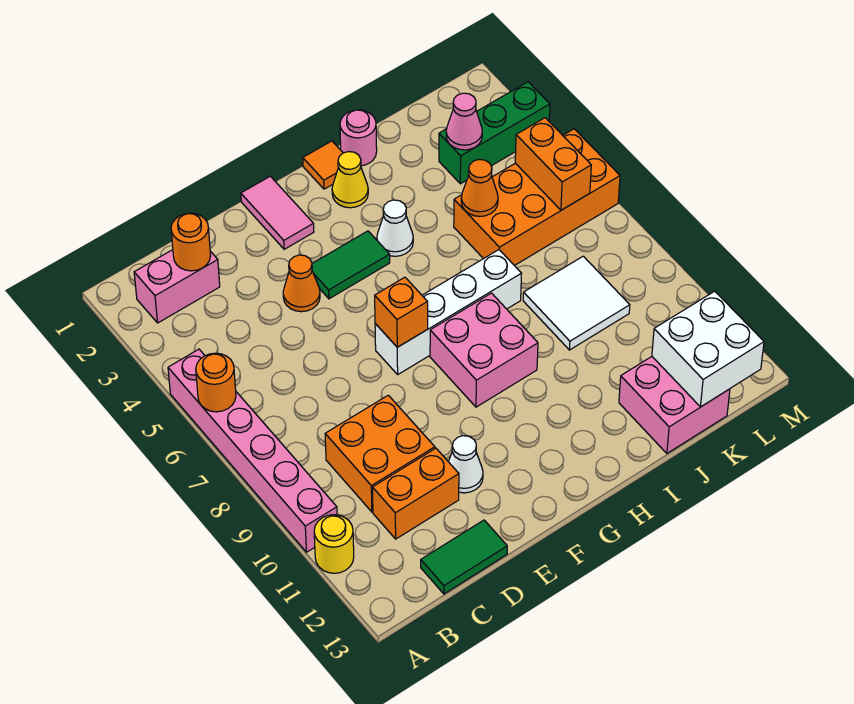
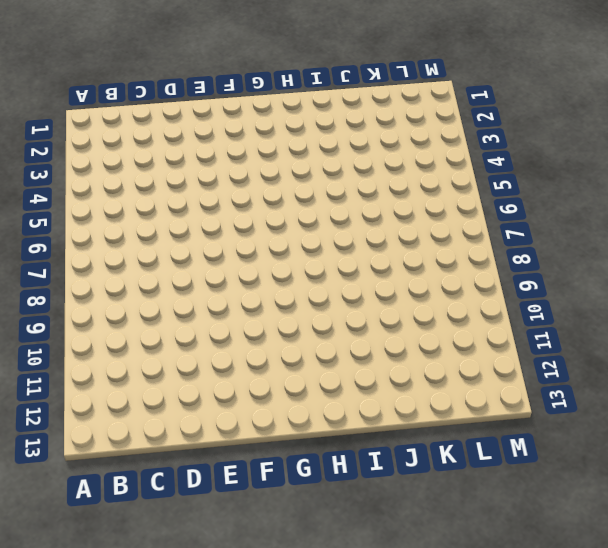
none -> pink 1x6 brick [168,349,337,552]
none -> yellow 1x1 round brick [314,515,354,573]
none -> pink 1x2 brick [134,250,220,323]

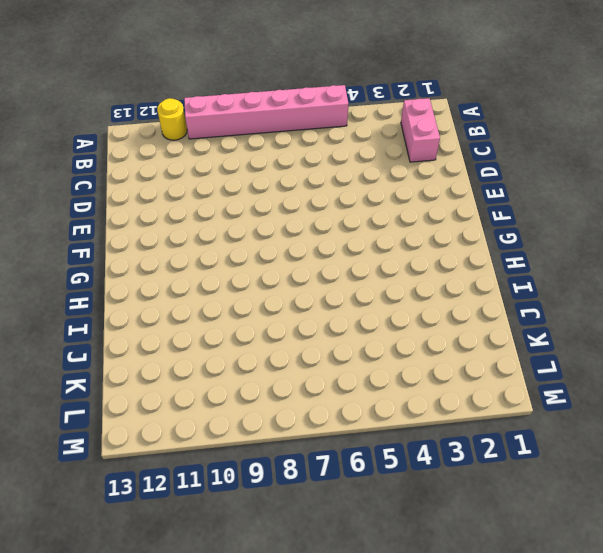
none -> orange 2x2 brick [325,395,435,512]
none -> orange 1x2 brick [372,448,459,539]
none -> green 1x2 tile [421,520,507,594]

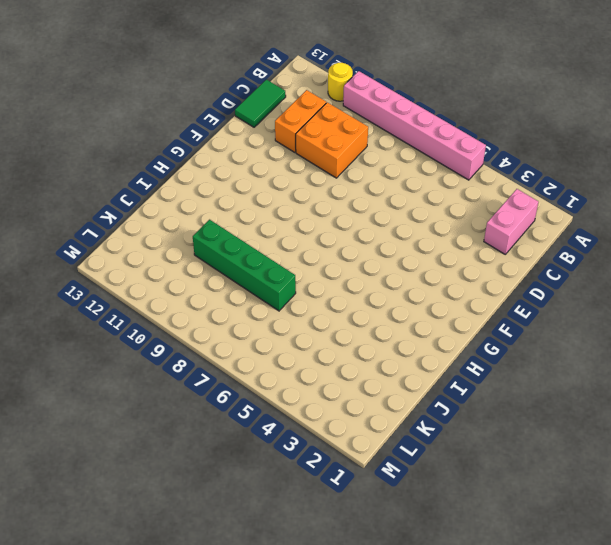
green 1x4 brick [193,220,296,311] -> white 2x2 tile [523,256,630,350]
none -> orange 1x1 cone [283,255,320,312]
none -> white 1x1 cone [448,436,483,493]
none -> pink 1x2 tile [241,176,314,249]

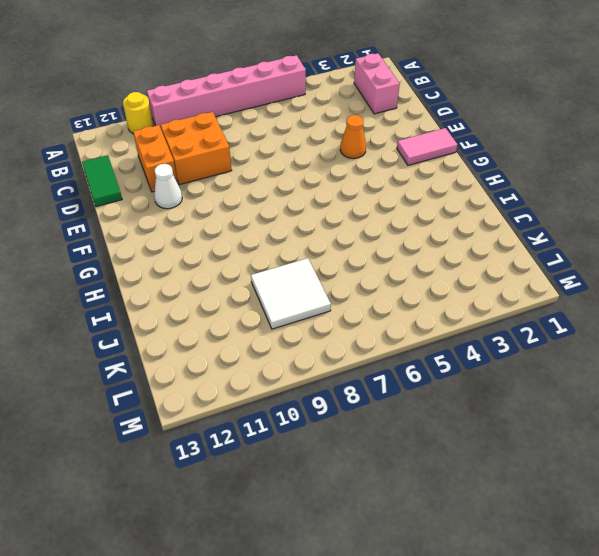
none -> green 1x2 tile [312,231,390,299]
none -> white 1x4 brick [375,250,522,374]
none -> pink 2x2 brick [430,293,538,407]

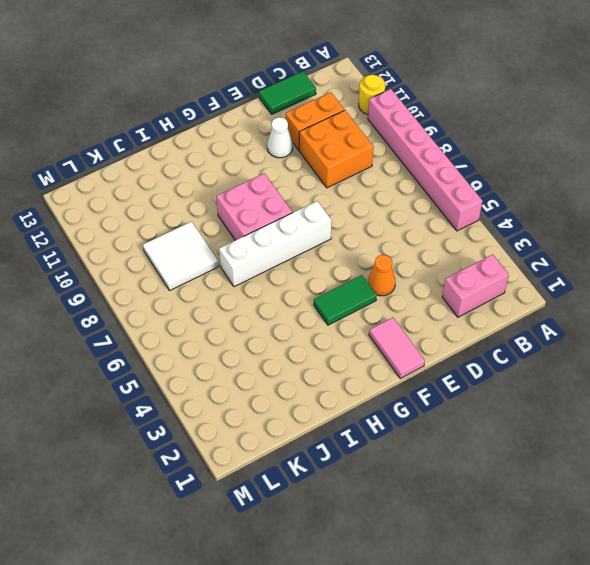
none -> orange 1x1 tile [303,141,343,189]
none -> yellow 1x1 cone [332,152,368,208]
none -> white 1x1 cone [377,200,413,256]

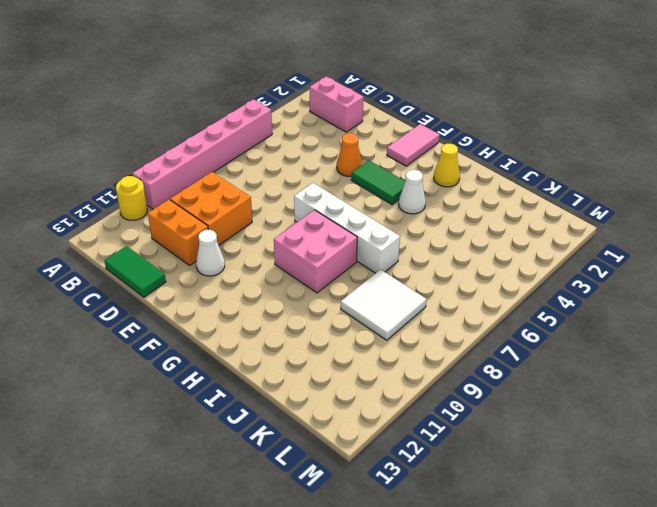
none -> orange 1x1 tile [303,141,343,189]
none -> pink 1x1 round brick [340,110,377,166]
none -> orange 2x4 brick [454,129,620,266]

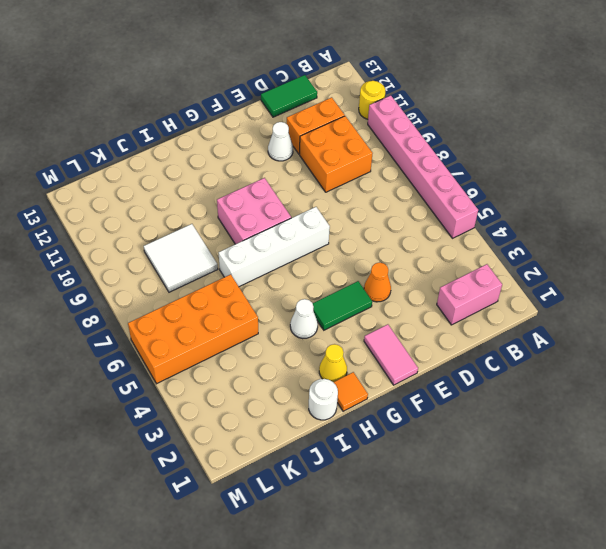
white 1x1 round brick [309,379,338,420] -> pink 1x1 round brick [340,110,377,166]
none -> pink 2x2 brick [619,357,730,453]
none -> green 1x3 brick [439,82,550,184]
none -> orange 1x1 round brick [196,353,236,412]

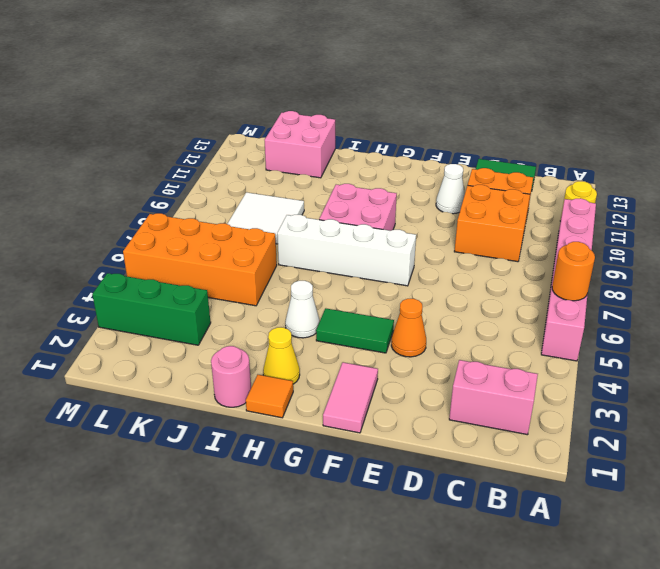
none -> orange 1x1 round brick [171,213,211,271]
none -> orange 1x1 brick [375,277,428,347]
none -> orange 1x1 cone [461,159,498,216]

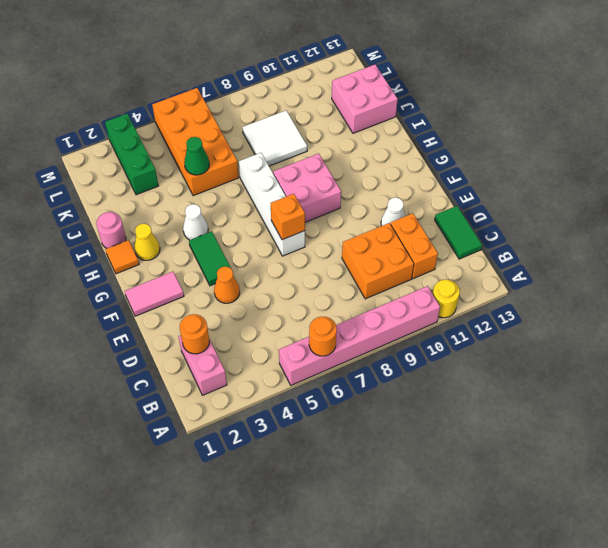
green 1x1 cone [184,137,209,175] -> orange 1x1 cone [461,159,498,216]
none -> pink 1x1 cone [446,93,482,150]
none -> white 2x2 brick [652,291,764,407]
none -> orange 1x2 brick [515,118,591,210]

